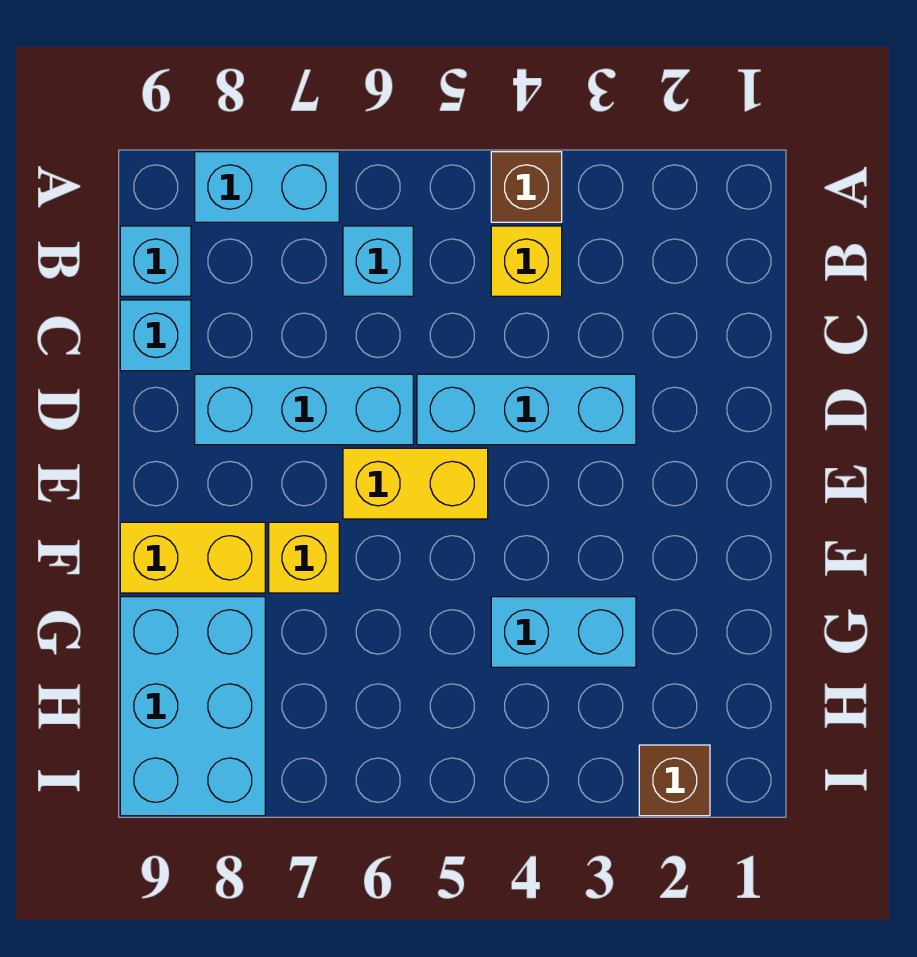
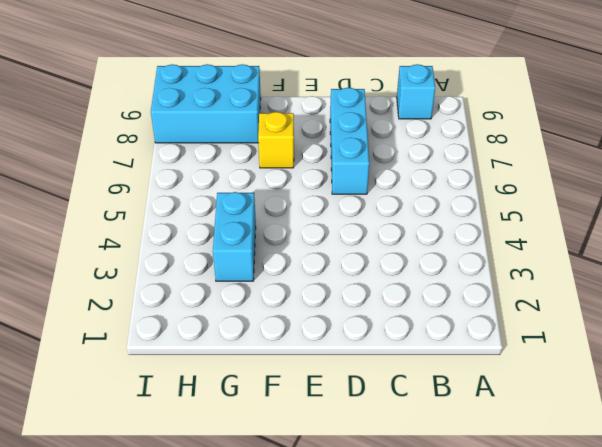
none -> brown 1x1 brick [491,152,562,222]
none -> cyan 1x2 brick [195,152,339,222]
none -> yellow 1x1 brick [491,226,562,296]

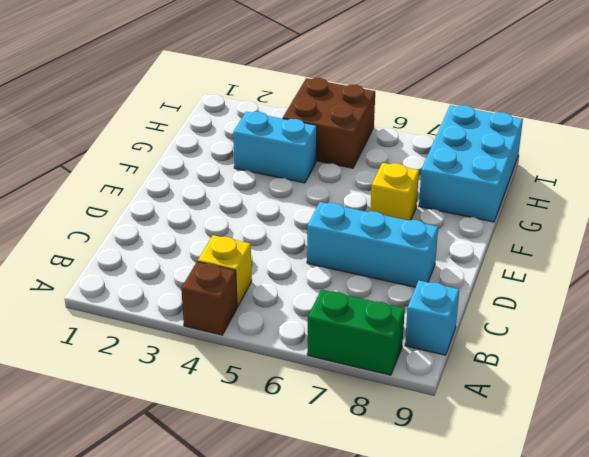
green 1x2 brick [307,289,405,375] -> cyan 1x2 brick [195,152,339,222]
brown 2x2 brick [283,78,375,168] -> none
none -> cyan 1x1 brick [343,226,413,296]
none -> cyan 1x1 brick [120,300,191,371]
none -> cyan 1x3 brick [417,374,636,445]

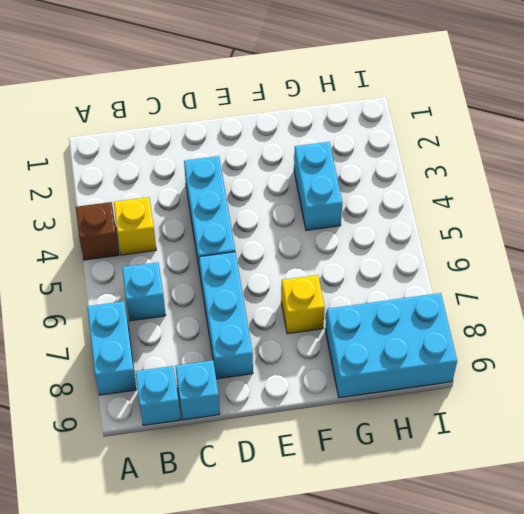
none -> yellow 1x2 brick [343,448,488,519]
none -> yellow 1x2 brick [120,522,265,593]
none -> brown 1x1 brick [639,745,710,816]

